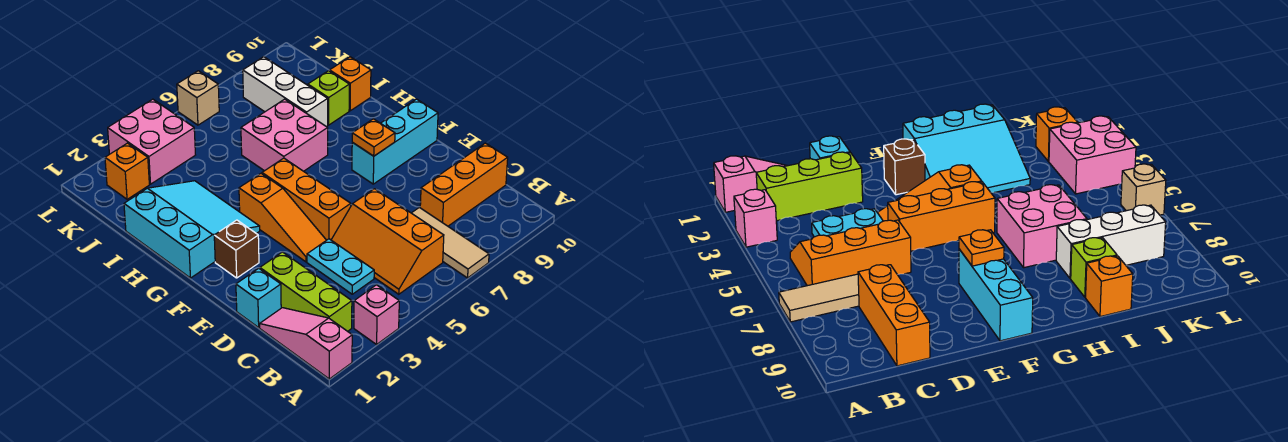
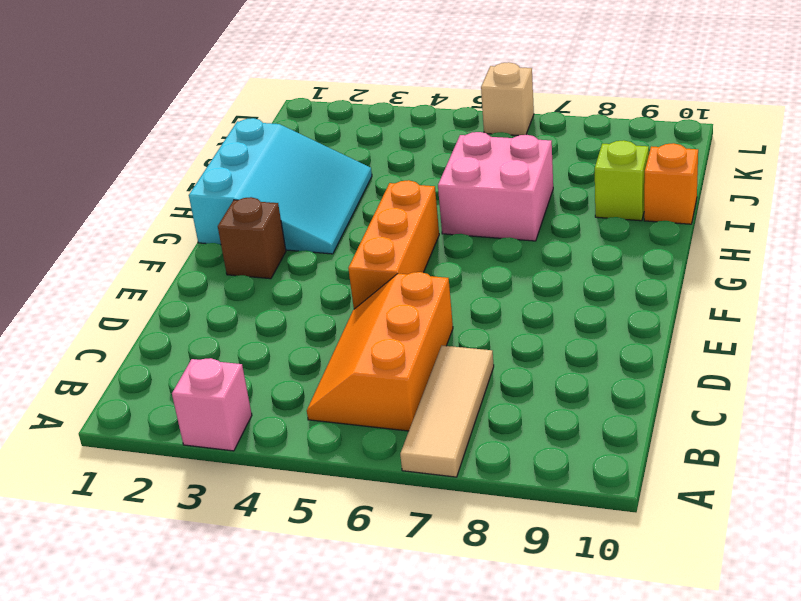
none -> pink 1x3 slope [260,308,352,379]
none -> lime 1x3 brick [260,252,352,331]
none -> cyan 1x2 plate [307,239,374,294]

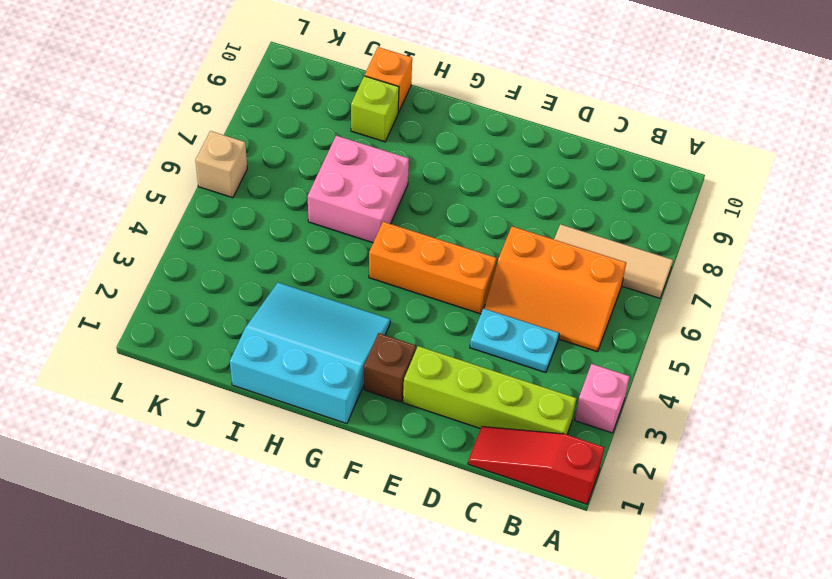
red 1x3 slope [468,427,605,504] -> pink 1x3 slope [260,308,352,379]
lime 1x4 brick [403,346,576,435] -> lime 1x3 brick [260,252,352,331]
none -> orange 1x3 brick [420,143,508,226]
none -> cyan 1x1 brick [236,268,281,327]
none -> orange 1x3 slope [239,174,326,262]

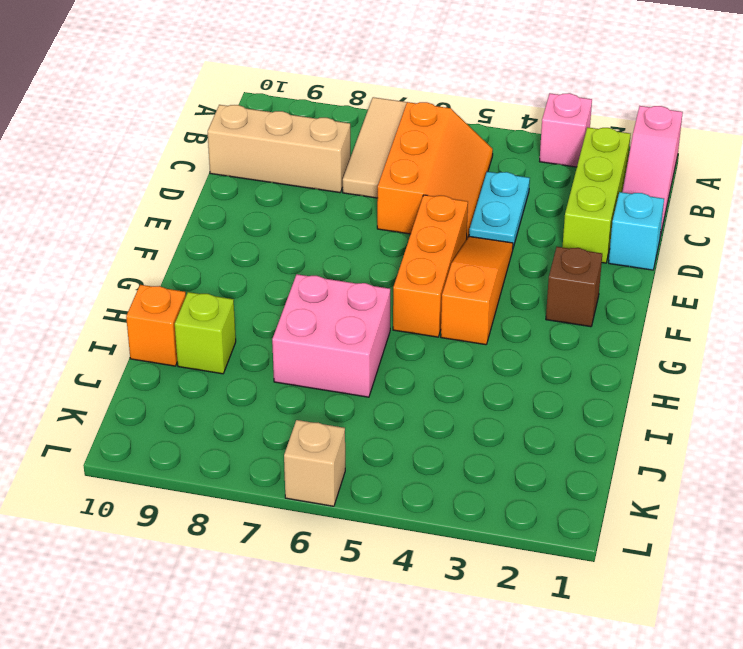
tan 1x3 brick [208,105,350,193] -> orange 1x3 brick [420,143,508,226]
none -> cyan 1x3 brick [352,99,438,184]
none -> cyan 3x3 slope [124,181,260,278]
none -> white 1x3 brick [243,57,328,127]

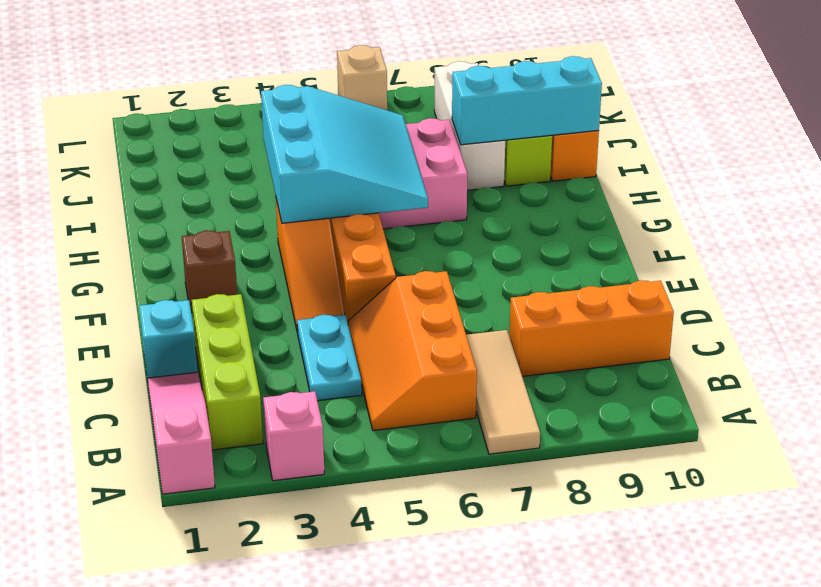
cyan 3x3 slope [261,85,428,223] -> cyan 3x3 slope moved to [124,181,260,278]
cyan 1x3 brick [452,56,602,145] -> cyan 1x3 brick moved to [352,99,438,184]
none -> orange 1x1 brick [105,143,149,199]
none -> pink 2x2 brick [108,99,195,184]
none -> orange 1x1 plate [352,119,395,156]

